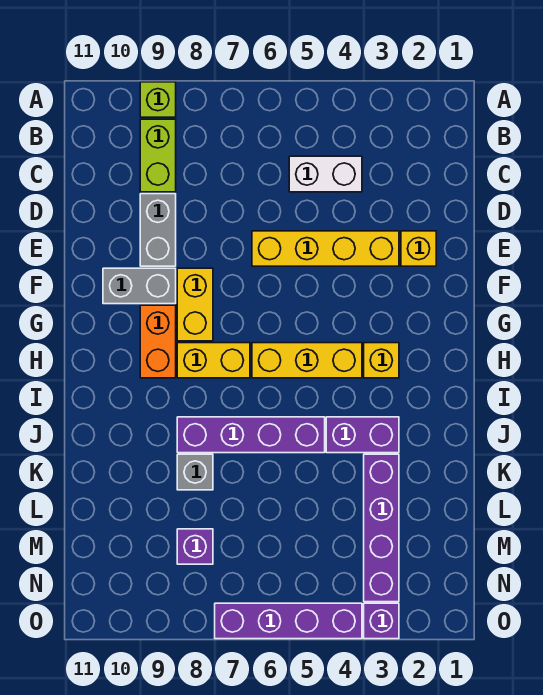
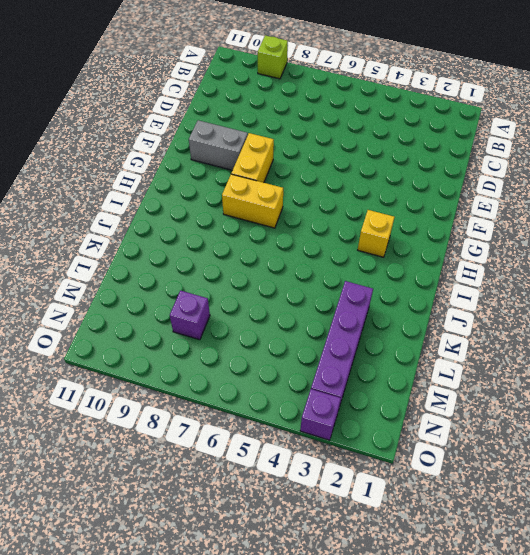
none -> lime 1x2 brick [140,119,176,192]
none -> white 1x2 brick [289,156,362,192]
none -> grey 1x2 brick [140,194,176,266]

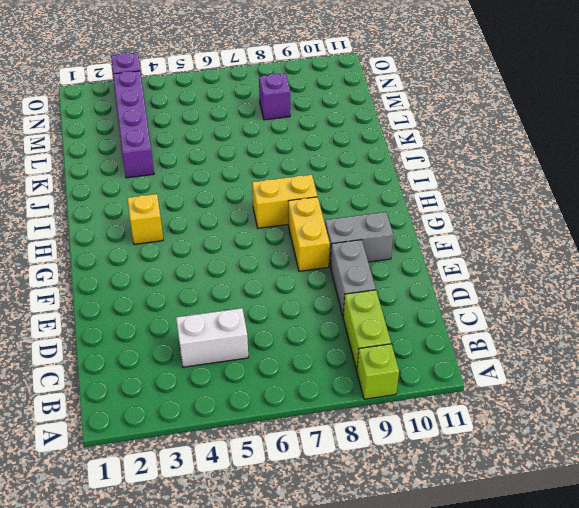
none -> yellow 1x1 brick [401,231,436,266]
none -> yellow 1x4 brick [252,231,399,266]
none -> orange 1x2 brick [140,305,176,378]

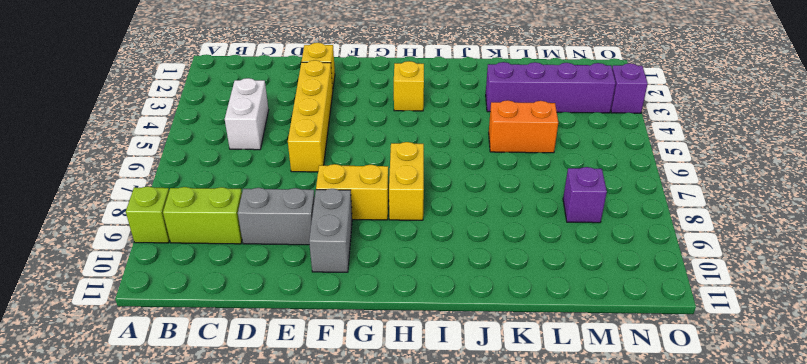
orange 1x2 brick [489,100,558,153] -> orange 1x2 brick moved to [140,305,176,378]
none -> yellow 1x3 brick [252,343,362,378]
none -> purple 1x2 brick [326,417,399,453]
none -> purple 1x4 brick [177,417,325,453]

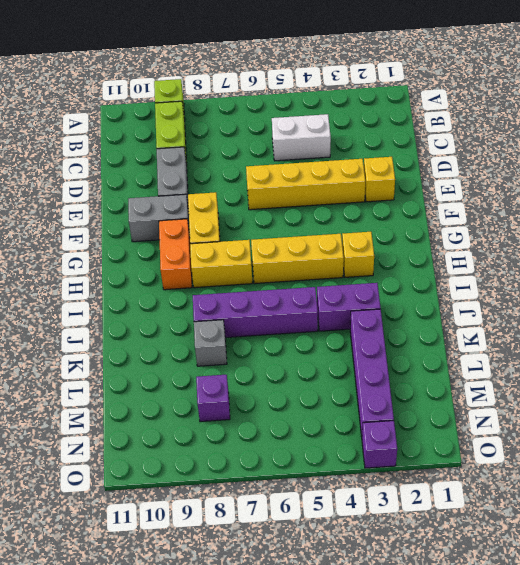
none -> purple 1x4 brick [215,603,362,639]

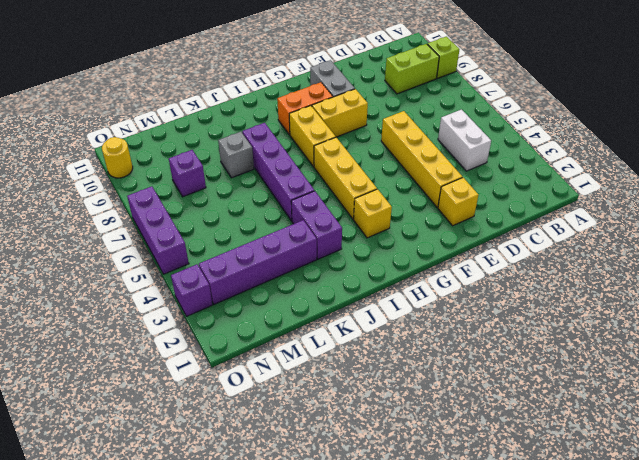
purple 1x3 brick [127,186,189,274] -> purple 1x4 brick [215,603,362,639]
yellow 1x1 round brick [102,137,133,178] -> none
none -> grey 1x2 brick [140,194,176,266]

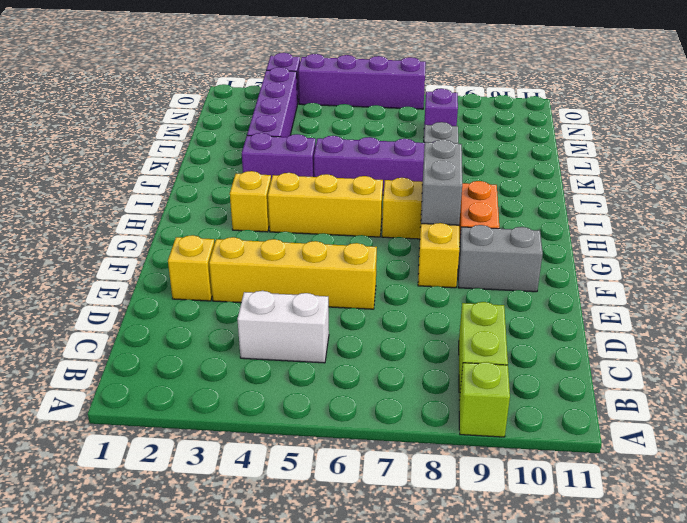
grey 1x2 brick [421,140,462,225] -> grey 1x2 brick moved to [140,194,176,266]

